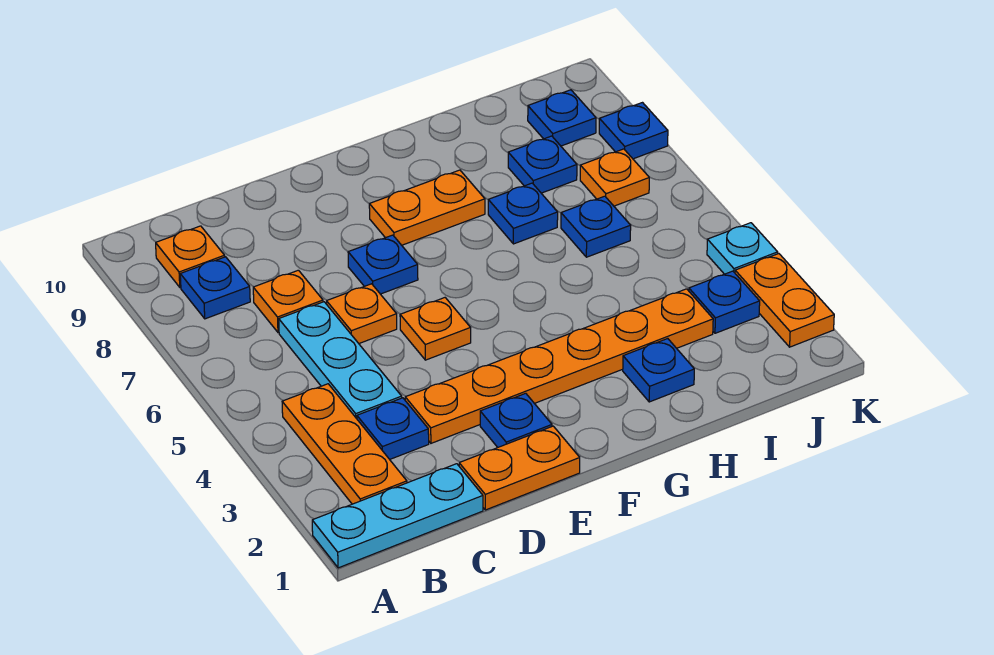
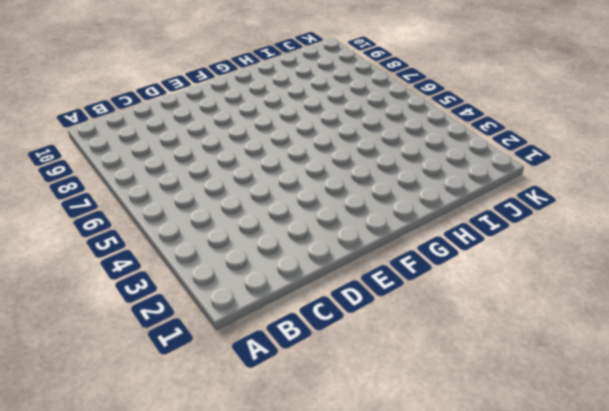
none -> cyan 1x3 plate [312,464,483,568]
none -> orange 1x3 plate [282,384,407,504]
none -> blue 1x1 plate [180,257,250,319]

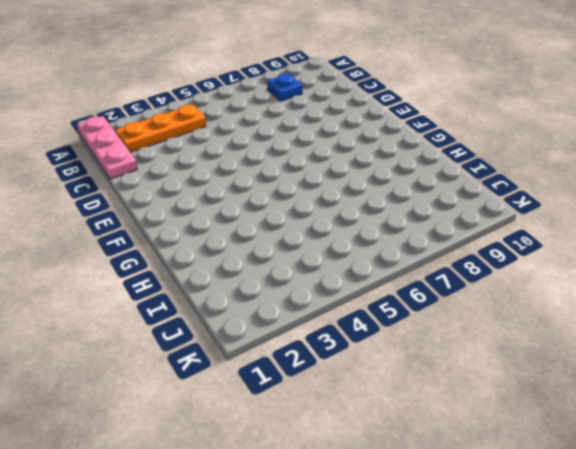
pink 1x3 plate [77,116,138,179] -> cyan 1x3 plate [312,464,483,568]
none -> orange 1x1 plate [156,226,225,287]
none -> blue 1x1 plate [357,398,429,459]
none -> cyan 1x3 plate [279,302,402,419]

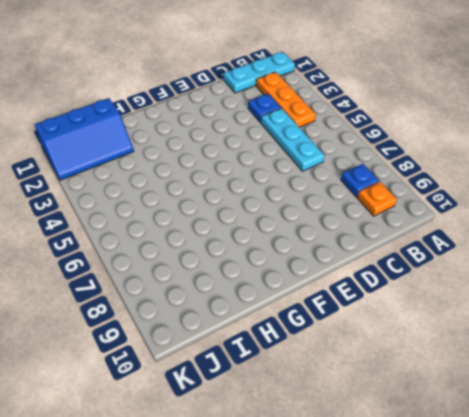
blue 2x3 slope [35,98,134,180] -> orange 1x2 plate [735,254,834,347]
none -> orange 1x1 plate [253,270,323,333]
none -> orange 1x2 plate [459,426,580,510]
none -> orange 1x6 plate [405,289,713,443]

